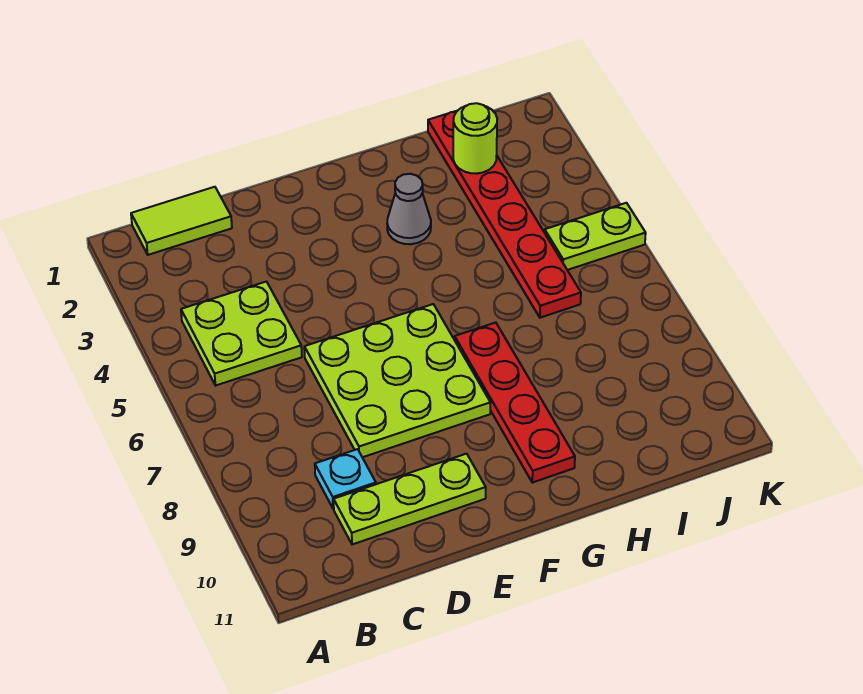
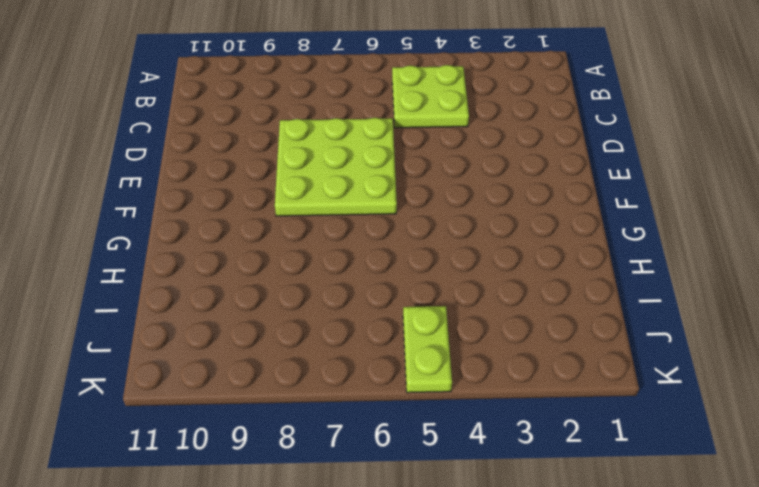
none -> lime 1x2 tile [131,187,232,255]
none -> cyan 1x1 plate [315,449,376,509]

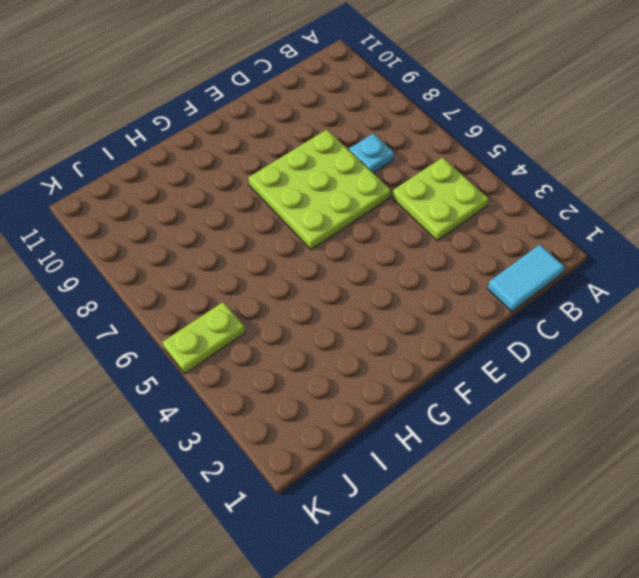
cyan 1x2 tile [488,245,565,312] -> lime 1x2 tile [131,187,232,255]
cyan 1x1 plate [349,133,394,173] -> cyan 1x1 plate moved to [315,449,376,509]
none -> lime 1x3 plate [334,454,486,545]
none -> grey 1x1 cone [387,174,431,244]

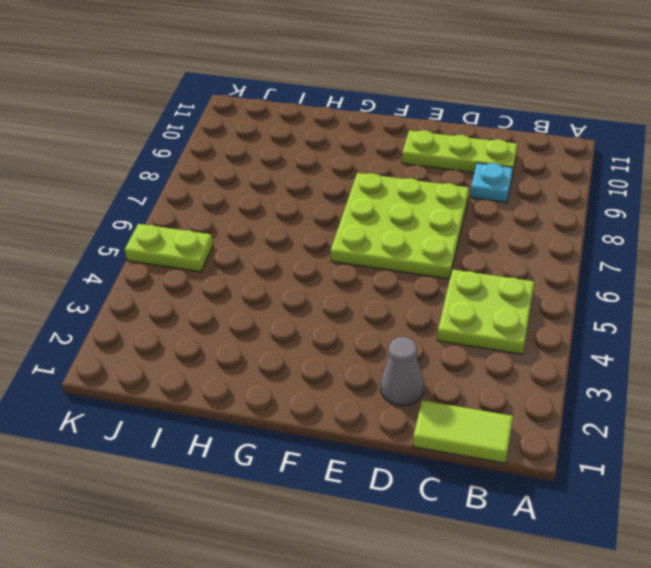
grey 1x1 cone [381,337,424,406] -> grey 1x1 cone moved to [387,174,431,244]
none -> red 1x4 plate [455,323,575,483]
none -> red 1x6 plate [428,111,581,318]

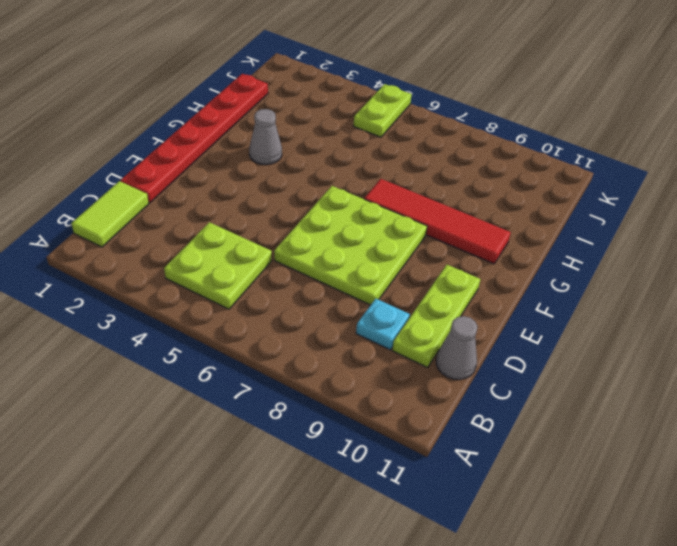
grey 1x1 cone [436,316,478,380] -> none
red 1x6 plate [121,74,268,203] -> red 1x6 plate turned to [428,111,581,318]
red 1x4 tile [364,179,511,264] -> red 1x4 plate [455,323,575,483]
none -> lime 1x1 round brick [453,103,497,174]

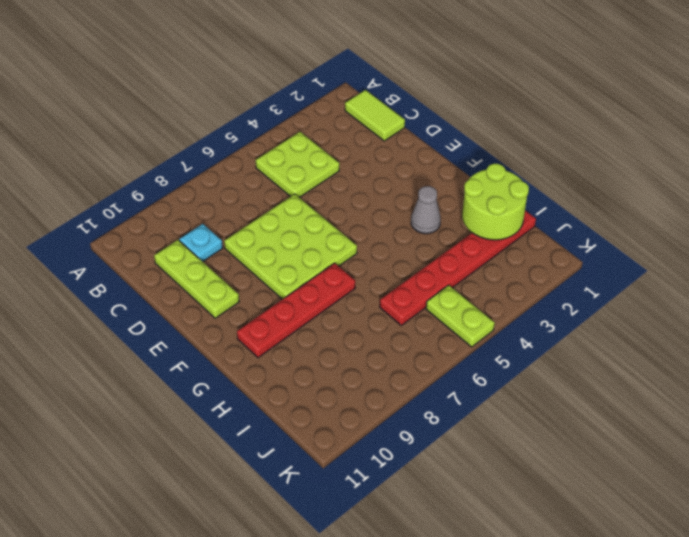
lime 2x2 round brick [462,164,529,240] -> lime 1x1 round brick [453,103,497,174]

